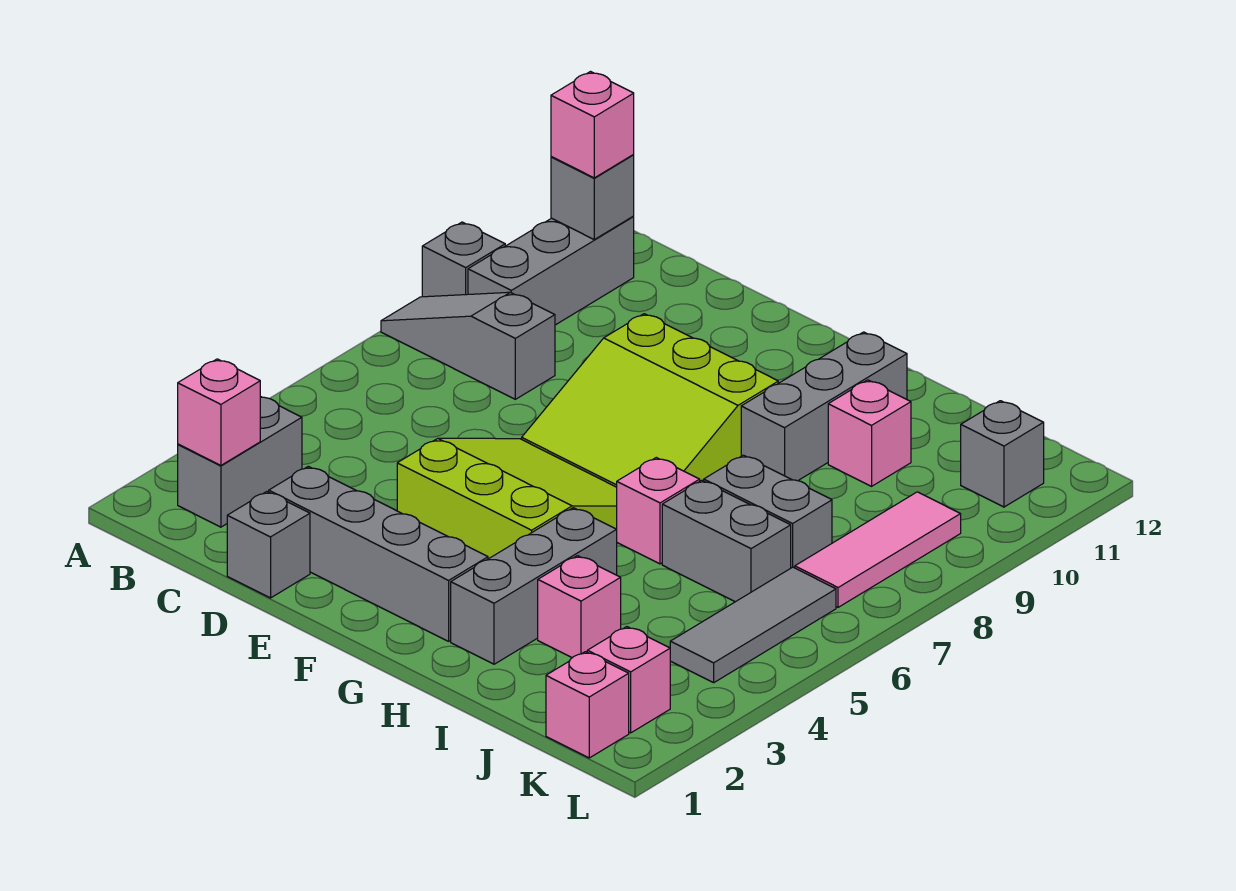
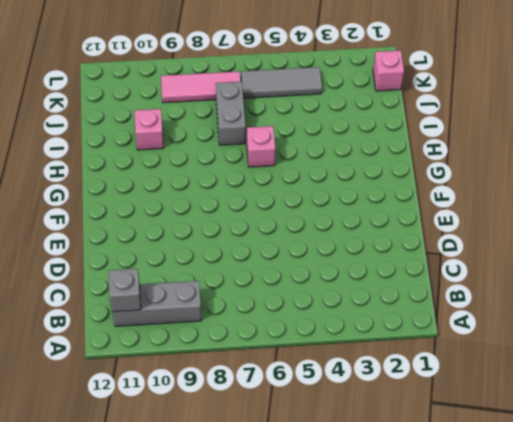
none -> grey 1x3 slope [381,292,555,399]
none -> grey 1x1 brick [422,222,505,297]
none -> grey 1x2 brick [178,396,302,527]

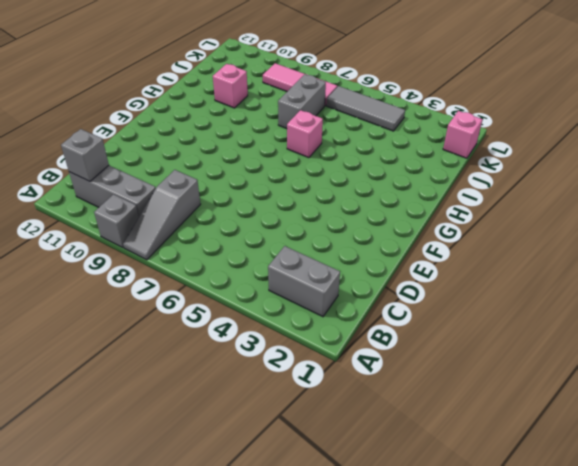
none -> grey 1x1 brick [227,492,310,598]
none -> grey 1x4 brick [269,466,488,641]
none -> lime 3x3 slope [397,438,617,559]

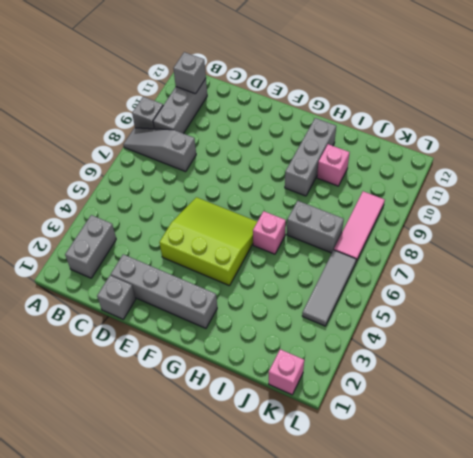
none -> lime 3x3 slope [522,314,778,487]
none -> grey 1x3 brick [451,508,617,664]
none -> pink 1x1 brick [538,556,621,658]

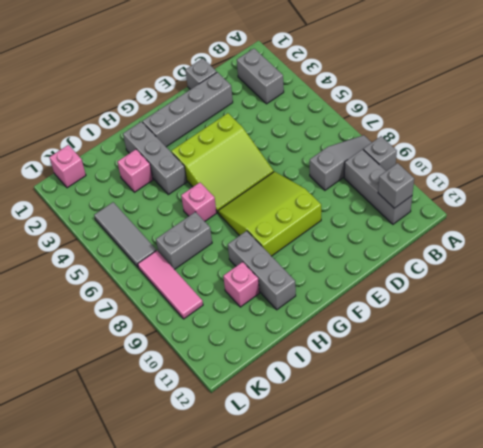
none -> grey 1x2 brick [662,480,791,602]
none -> pink 1x1 brick [587,627,670,733]
none -> grey 1x1 brick [961,401,1044,507]

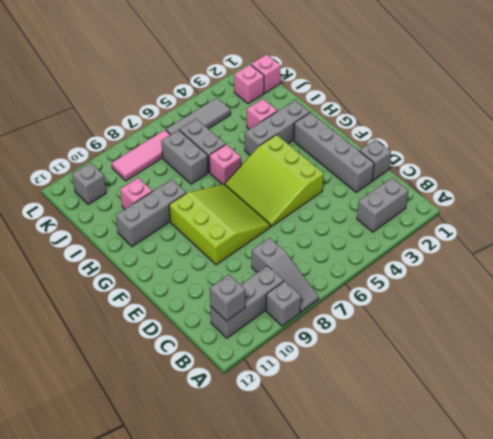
none -> pink 1x1 brick [178,359,260,465]
none -> pink 1x1 brick [551,72,634,178]

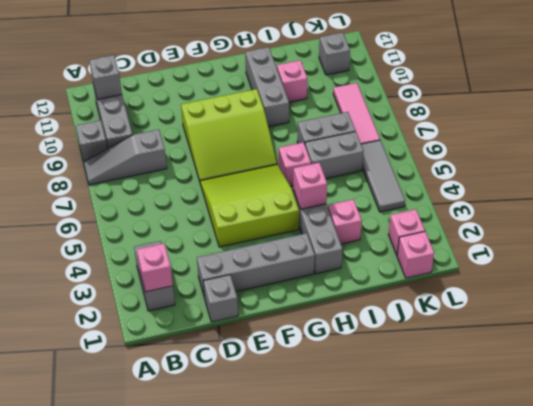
pink 1x1 brick [293,163,327,209] -> pink 1x1 brick moved to [551,72,634,178]

